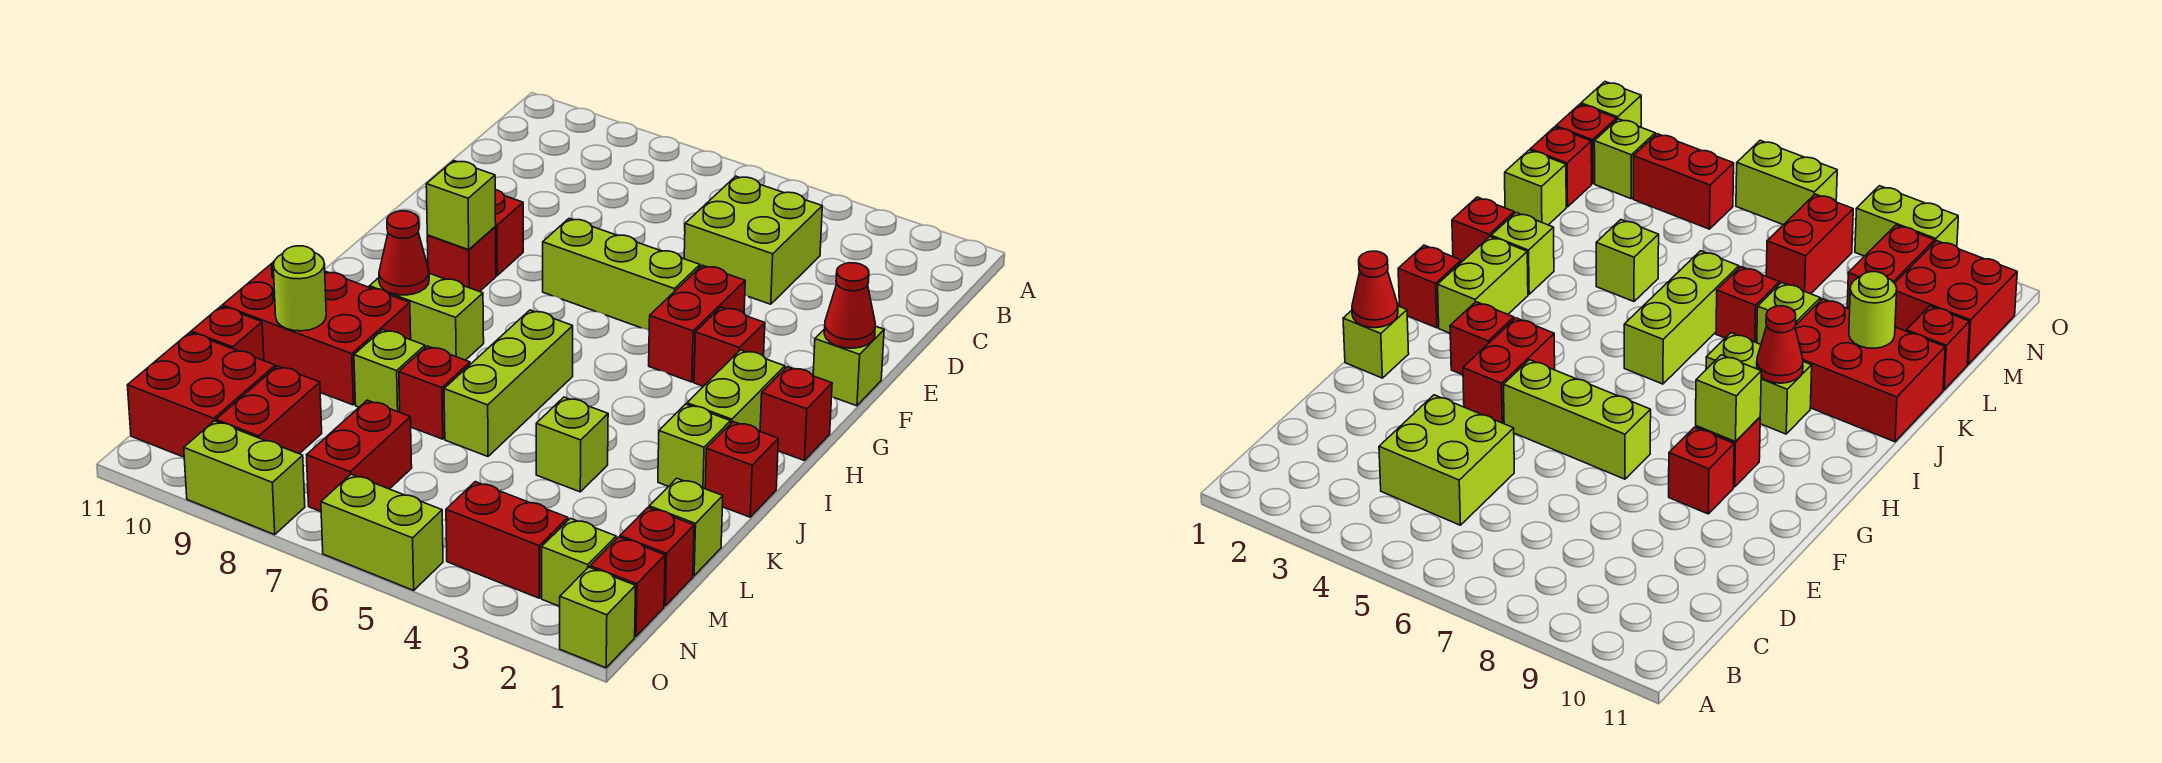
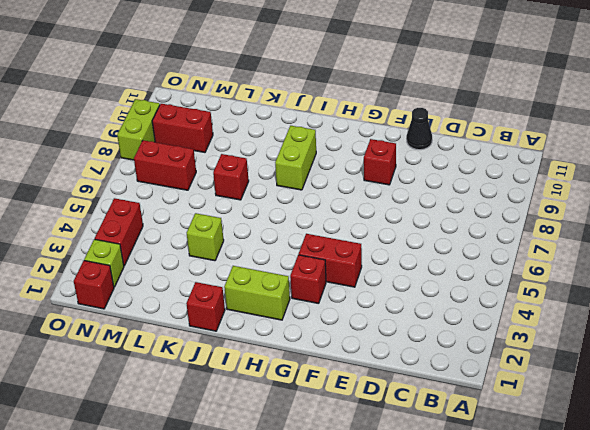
black 1x1 cone [407,108,432,150] -> none
none -> lime 2x2 brick [684,176,822,304]
none -> lime 1x1 brick [813,326,884,406]
none -> lime 1x3 brick [543,219,700,330]
none -> red 1x1 brick [427,227,496,292]

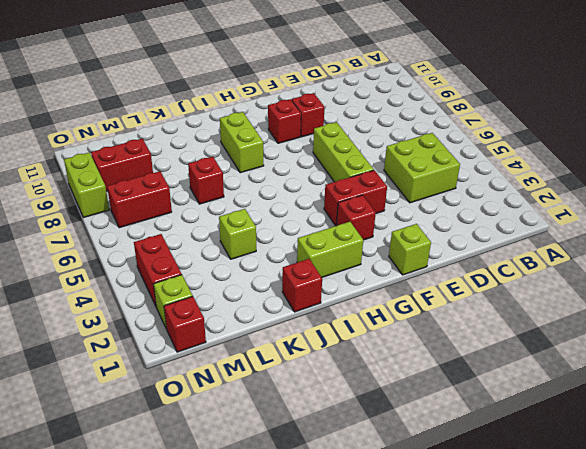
none -> red 1x1 brick [760,367,832,461]
none -> lime 1x3 brick [444,310,573,456]
none -> lime 1x1 brick [658,404,731,489]
none -> red 2x3 brick [222,262,411,405]

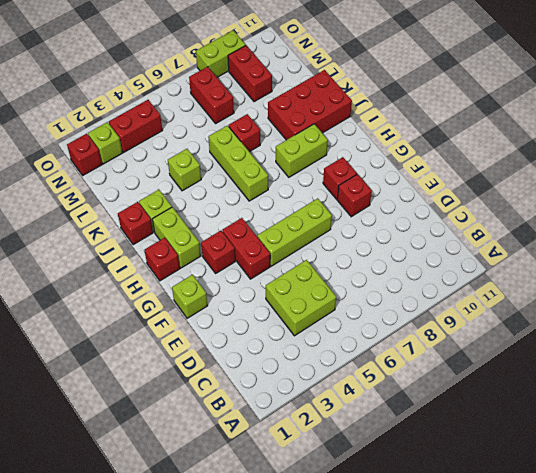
none -> lime 1x1 brick [354,329,425,412]
none -> lime 1x1 brick [649,478,723,576]
none -> red 1x1 brick [191,306,264,361]
none -> red 1x1 brick [620,508,694,606]

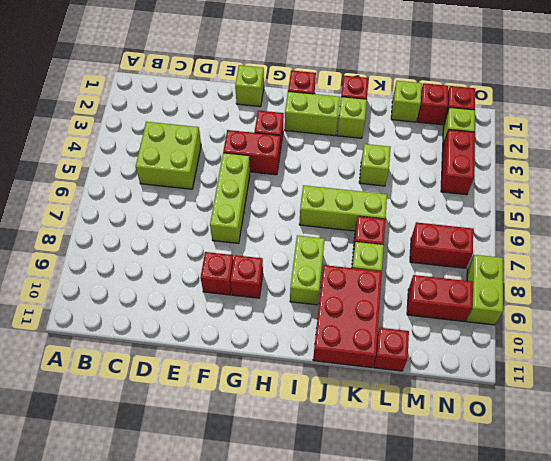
none -> red 2x2 brick [127,333,275,457]
none -> lime 1x1 brick [560,567,636,668]
none -> lime 1x2 brick [321,474,443,590]
none -> red 1x1 cone [824,263,875,348]

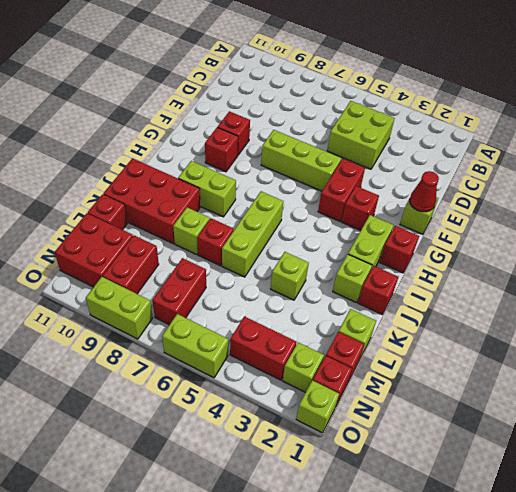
none -> lime 1x1 brick [426,161,496,250]
none -> red 1x1 cone [379,211,429,295]
none -> lime 1x1 round brick [273,246,326,331]

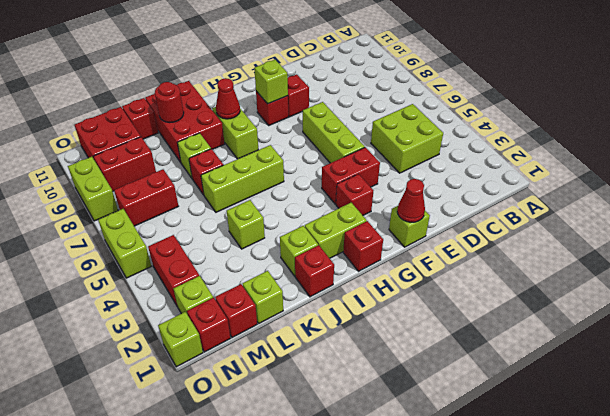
red 1x1 round brick [155,82,184,123] -> lime 1x1 round brick [273,246,326,331]

